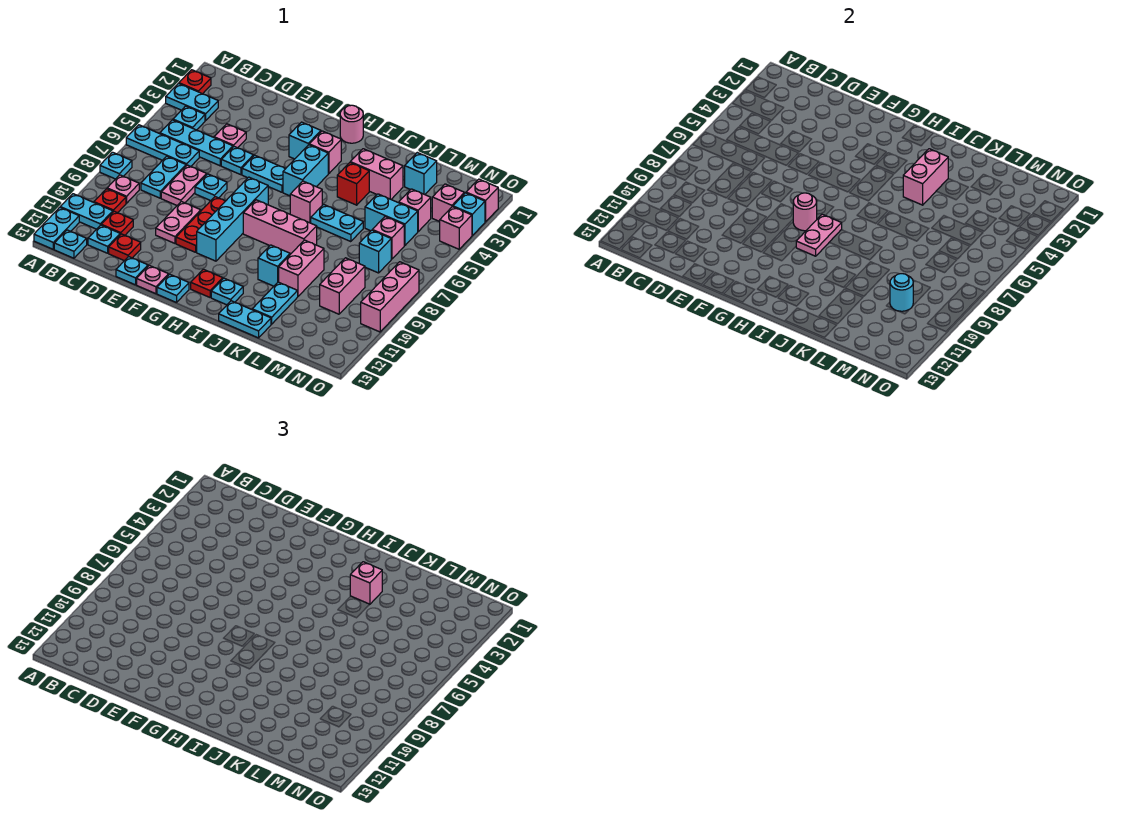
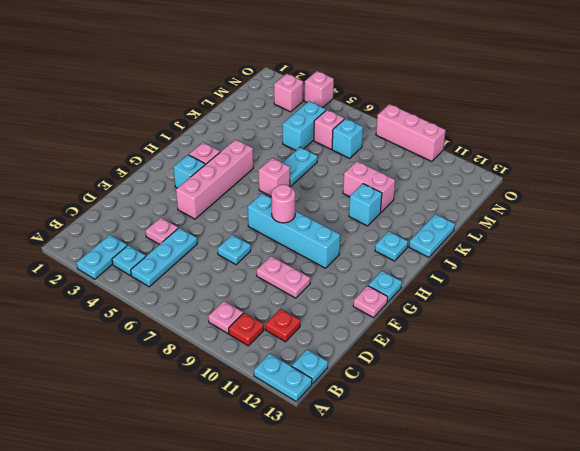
pink 1x4 brick [176,139,253,219] -> cyan 1x2 brick [283,145,328,196]
none -> red 1x1 plate [179,70,211,94]
none -> cyan 1x3 plate [126,125,199,166]
none -> cyan 1x1 plate [100,152,132,179]
none -> cyan 1x2 plate [60,194,113,229]

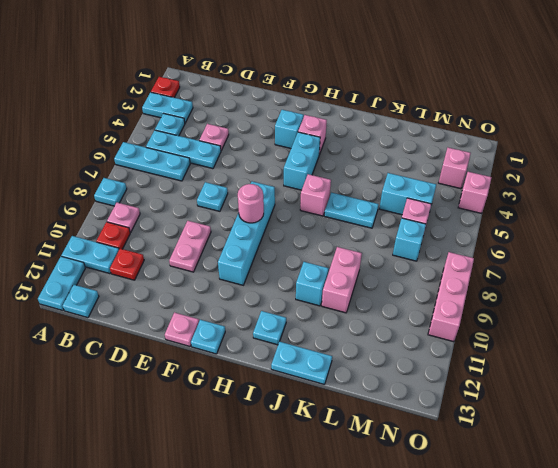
none -> cyan 1x2 plate [141,156,186,198]
none -> cyan 1x1 plate [88,225,120,253]
none -> pink 1x2 plate [161,165,207,205]
none -> red 1x1 plate [109,234,141,261]

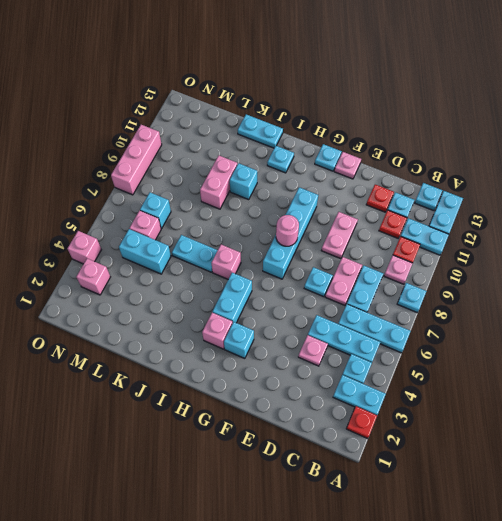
none -> cyan 1x1 plate [221,147,254,175]
none -> cyan 1x1 plate [116,256,148,285]
none -> cyan 1x2 plate [242,155,285,192]
none -> red 1x3 plate [176,197,225,252]

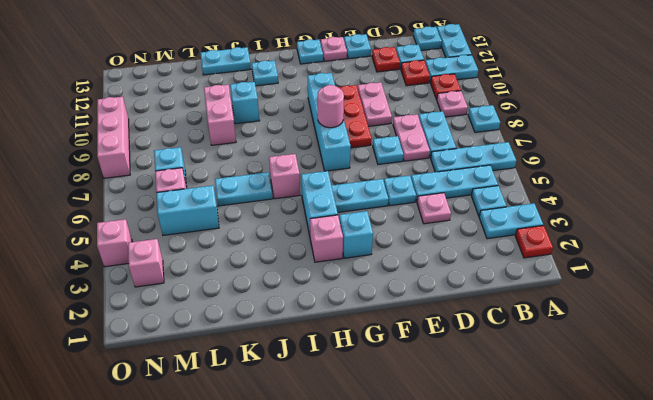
none -> pink 1x1 round brick [340,105,363,143]
none -> pink 1x3 brick [243,200,317,254]
none -> red 1x1 plate [191,269,223,297]
none -> pink 1x2 brick [350,149,403,199]

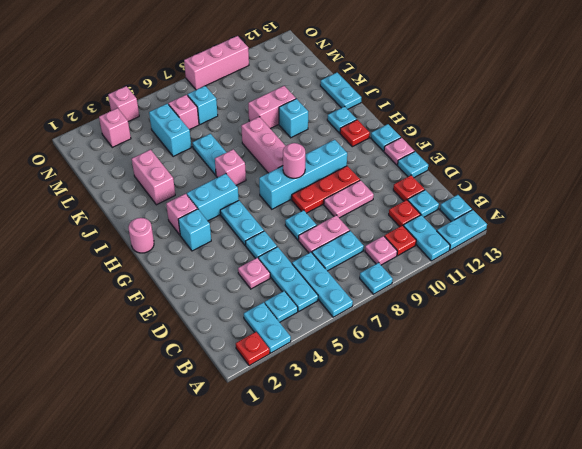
none -> red 1x1 brick [337,163,369,205]
none -> cyan 1x2 plate [252,282,298,324]
none -> cyan 1x1 brick [405,153,437,195]
none -> pink 1x1 brick [399,189,431,231]

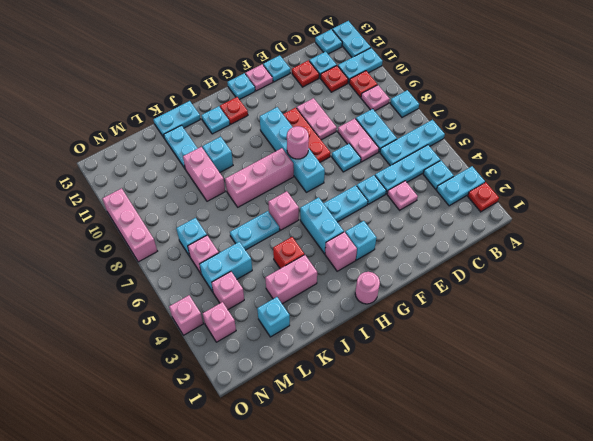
none -> pink 1x2 brick [320,258,365,314]
none -> pink 1x1 brick [466,179,498,222]
none -> cyan 1x1 brick [453,193,485,235]
none -> pink 1x2 plate [796,214,842,256]

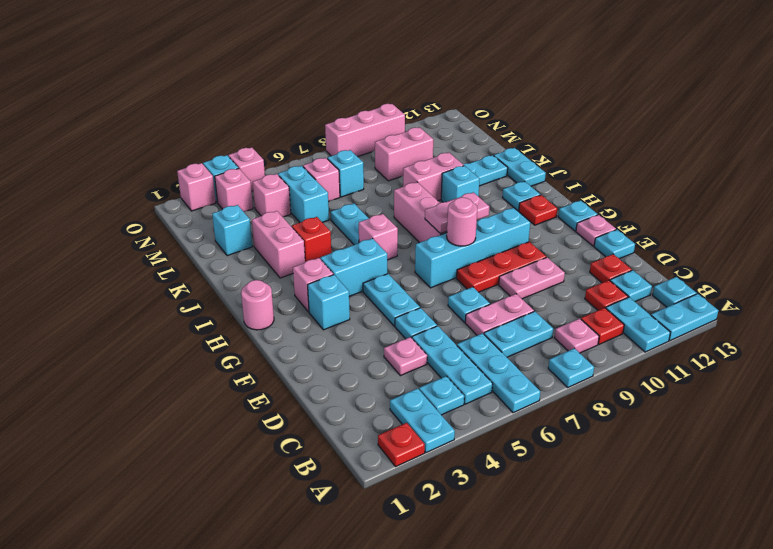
none -> pink 1x2 brick [903,149,948,205]
none -> cyan 1x1 round brick [890,274,913,311]
none -> pink 1x1 brick [350,562,382,604]

